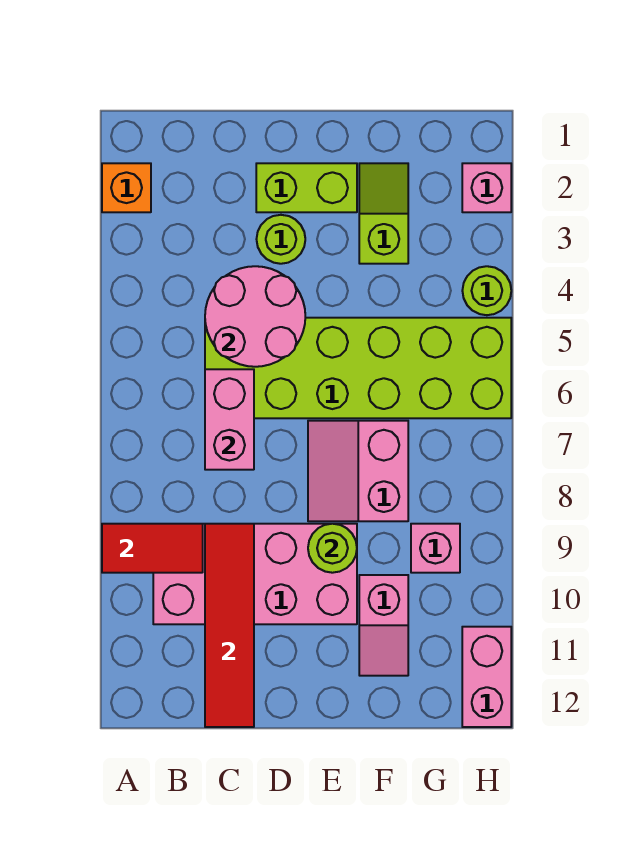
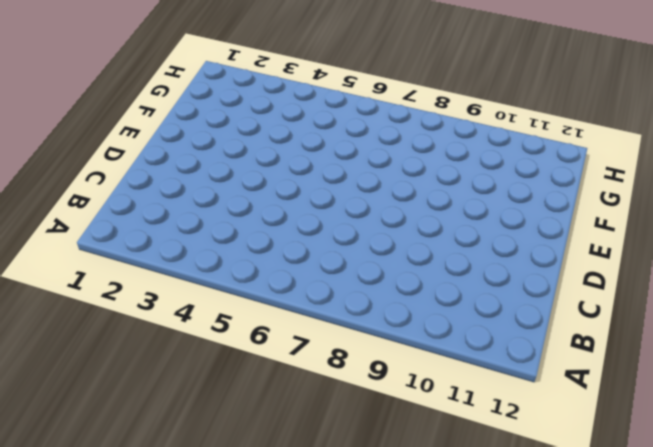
none -> orange 1x1 brick [102,163,151,212]
none -> pink 2x4 brick [153,524,357,624]
none -> lime 2x6 brick [205,318,511,418]

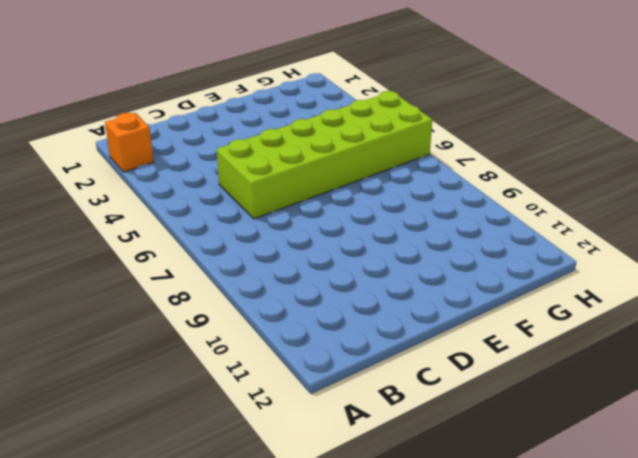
none -> pink 2x4 brick [153,524,357,624]
none -> lime 1x2 brick [256,163,357,212]
none -> lime 1x1 round brick [257,215,305,264]

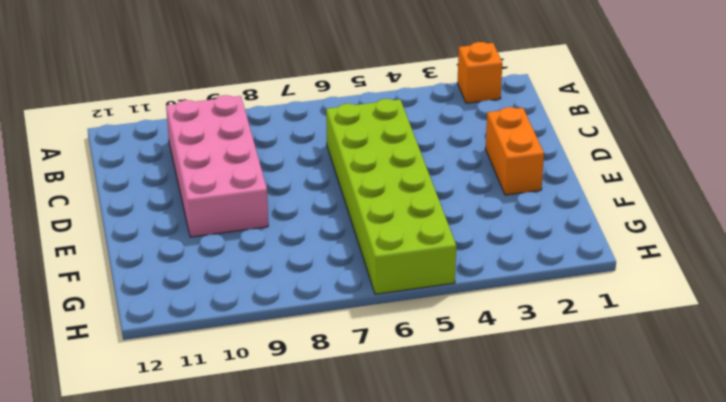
orange 1x2 brick [485,107,544,195] -> lime 1x2 brick [256,163,357,212]
none -> lime 1x1 round brick [257,215,305,264]
none -> pink 2x2 slope [308,421,408,521]
none -> lime 1x2 slope [359,163,408,264]

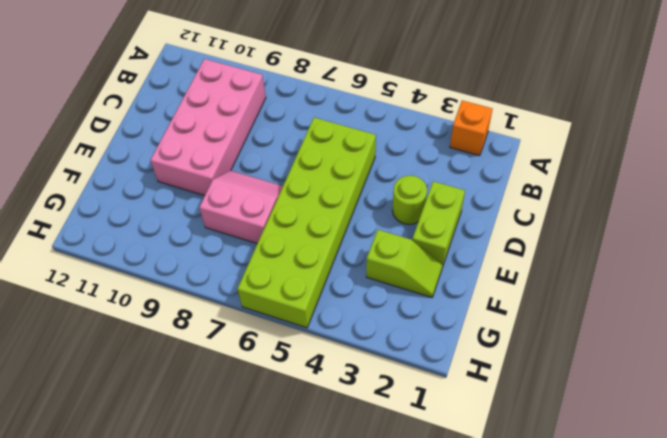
none -> pink 1x2 slope [359,575,408,676]
none -> pink 1x1 brick [411,524,460,573]
none -> pink 1x1 brick [462,163,511,212]

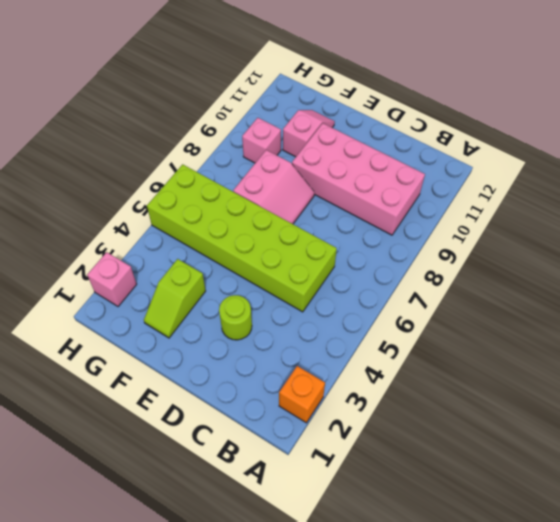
none -> lime 1x2 brick [256,163,357,212]
none -> lime 1x1 round brick [462,266,511,315]
none -> pink 1x2 brick [462,627,511,727]

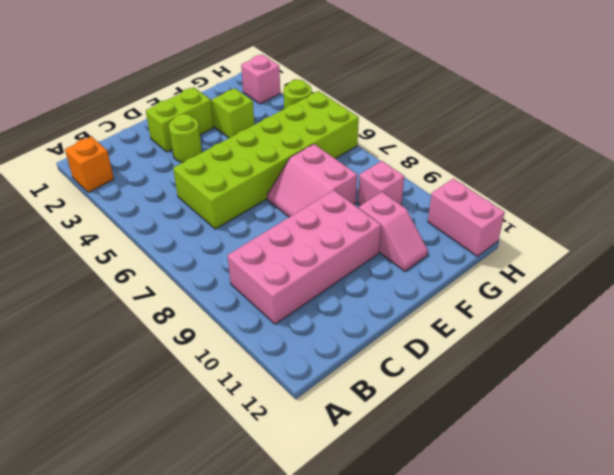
none -> red 1x2 tile [102,524,203,573]
none -> pink 2x2 round brick [205,266,305,367]
none -> pink 1x2 brick [205,369,254,470]

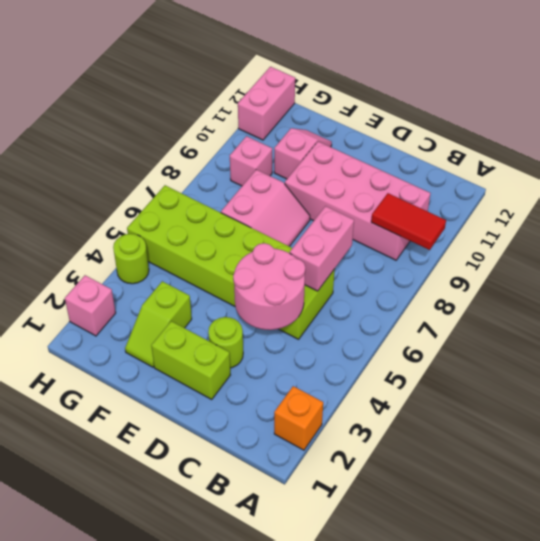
none -> red 1x4 tile [205,524,254,727]
none -> lime 1x1 round brick [308,524,357,573]

